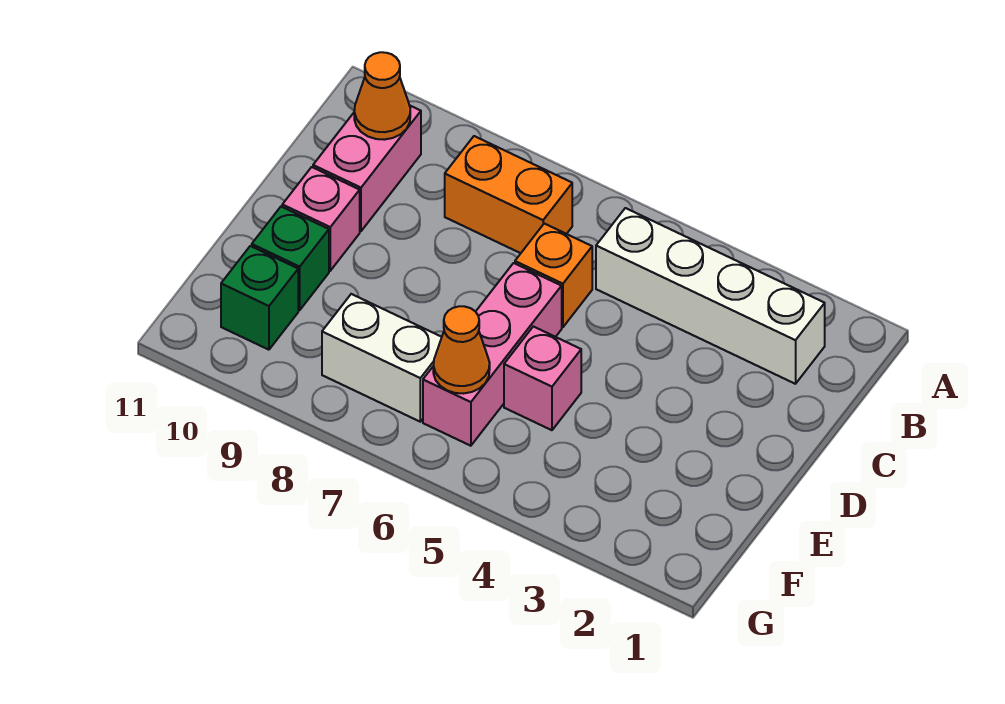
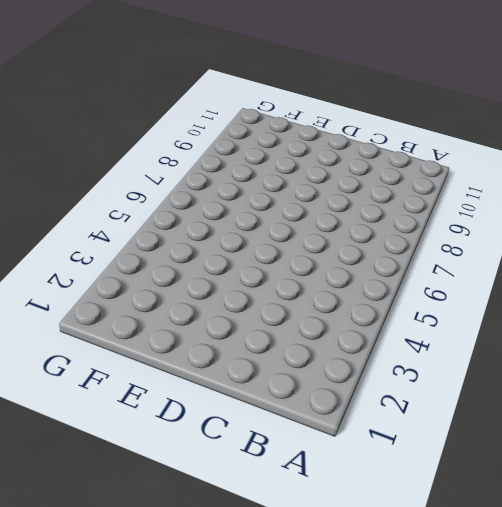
none -> white 1x4 brick [596,208,825,384]
none -> orange 1x2 brick [445,136,572,253]
none -> pink 1x2 brick [313,106,421,231]

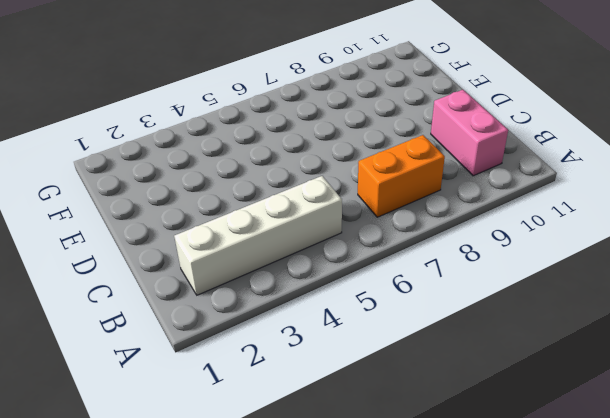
none -> orange 1x1 brick [515,224,592,327]
none -> pink 1x3 brick [423,263,562,446]
none -> pink 1x1 brick [282,167,360,271]

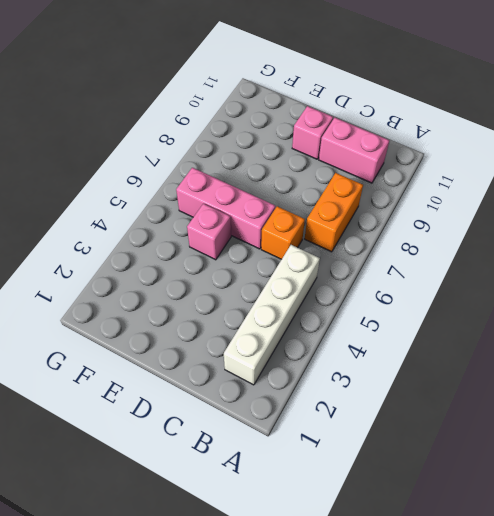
none -> green 1x1 brick [252,207,329,310]
none -> white 1x2 brick [322,294,442,422]
none -> green 1x1 brick [221,246,298,350]

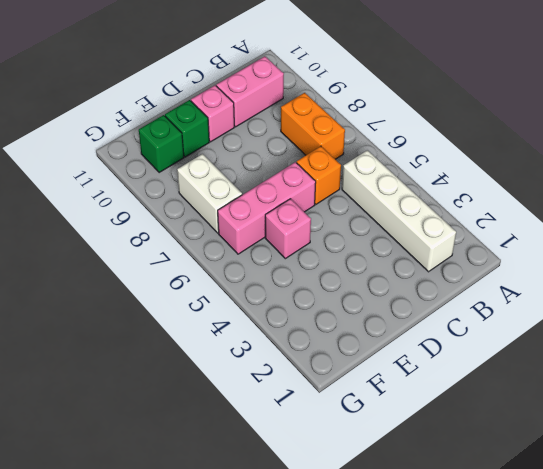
none -> orange 1x1 cone [354,52,410,140]
none -> orange 1x1 cone [433,306,490,394]

